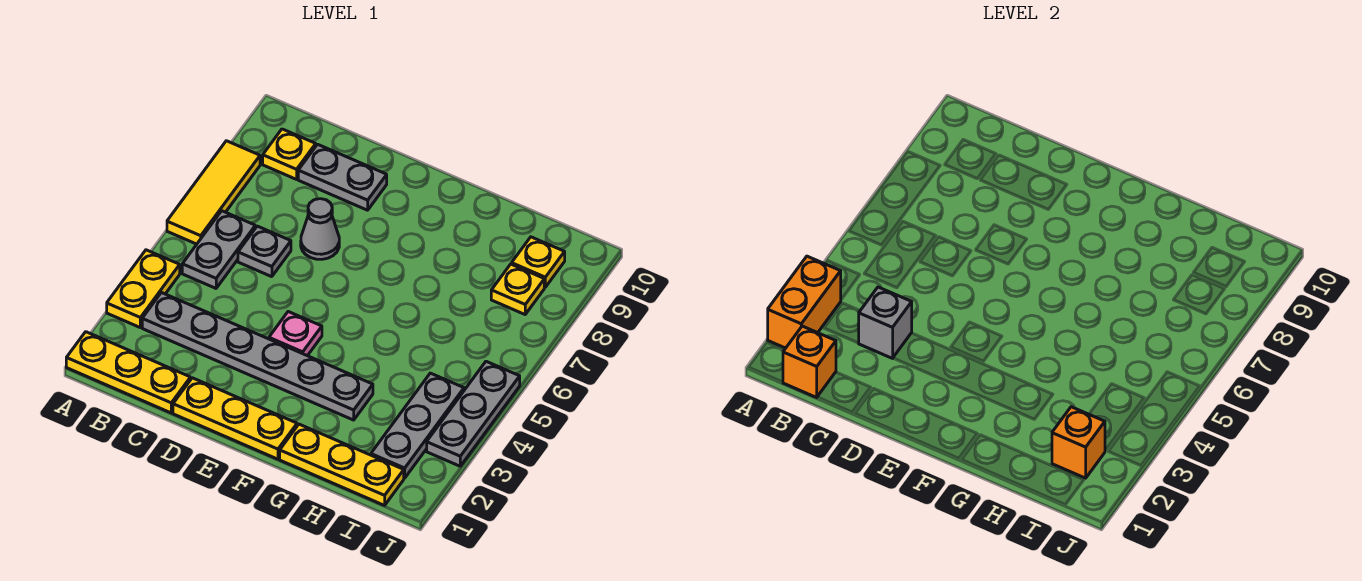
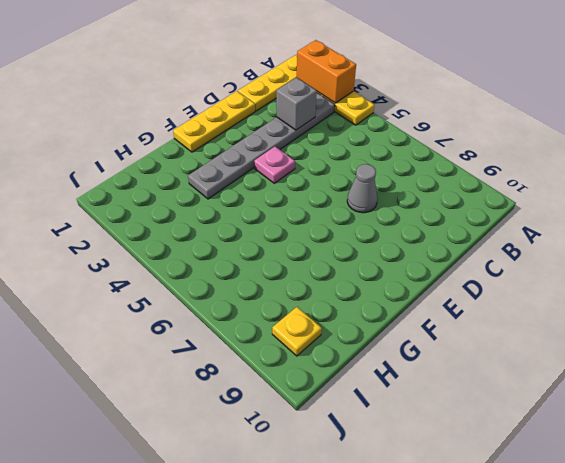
none -> yellow 1x3 tile [167,141,260,244]
none -> grey 1x2 plate [182,211,255,288]
none -> yellow 1x1 plate [263,129,316,179]

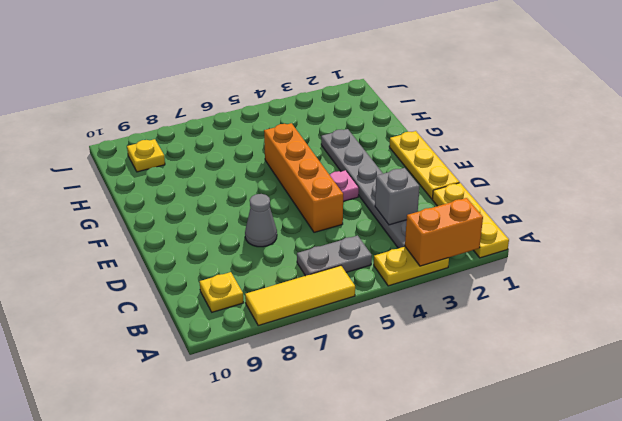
orange 1x4 brick [264,123,343,232] -> none
none -> grey 1x1 plate [238,226,291,277]
none -> grey 1x2 plate [298,144,387,210]
none -> yellow 1x3 plate [280,424,404,505]

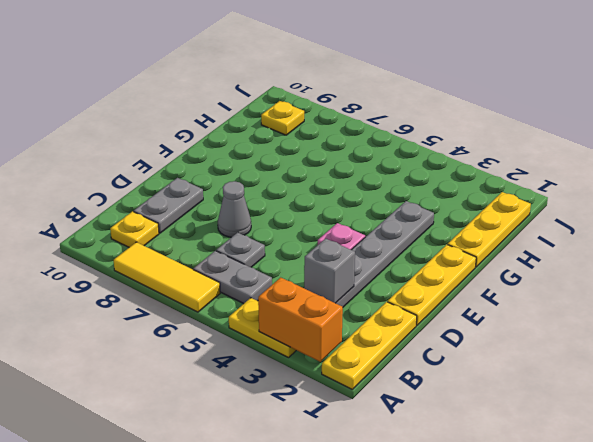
none -> grey 1x3 plate [371,373,464,478]
none -> yellow 1x1 plate [491,264,544,314]
none -> grey 1x3 plate [427,361,520,466]

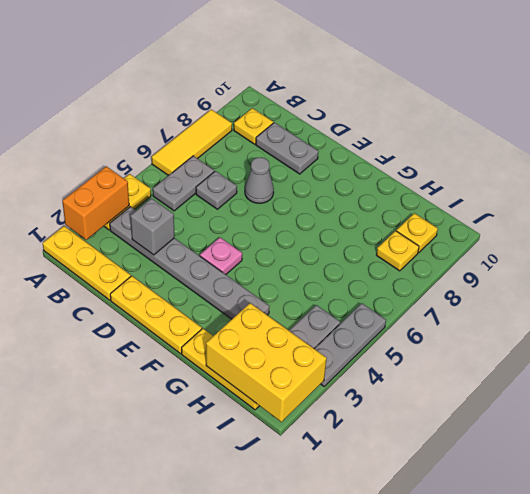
yellow 2x3 brick [206,303,327,422] -> orange 1x1 brick [1052,407,1105,478]
none -> orange 1x1 brick [783,326,836,397]

